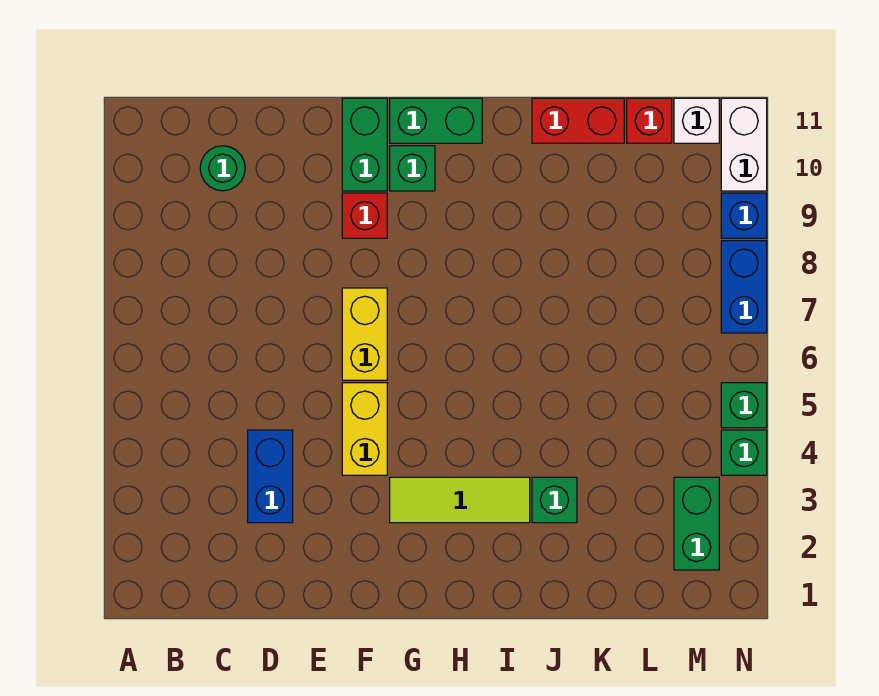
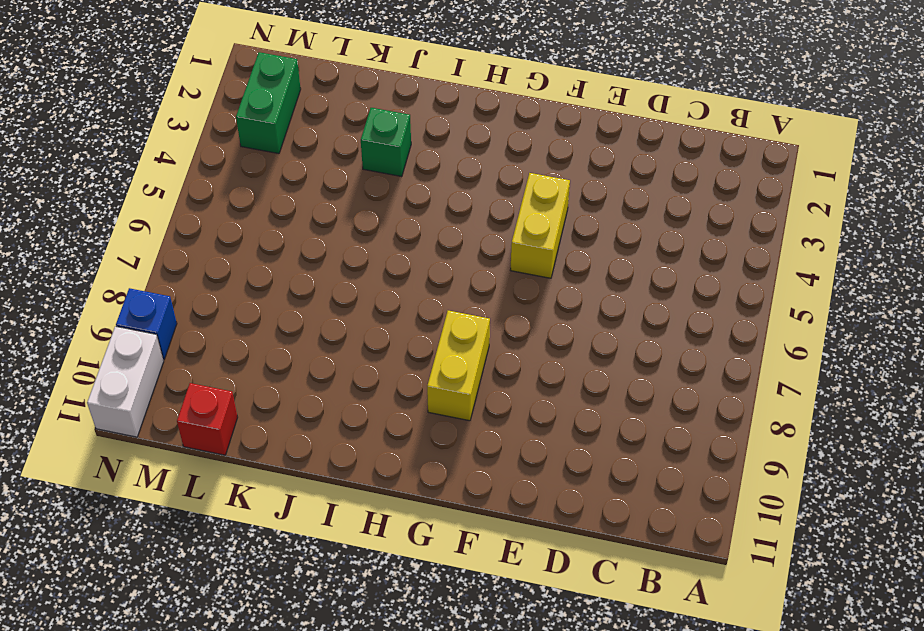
yellow 1x2 brick [427,311,490,421] -> yellow 1x2 brick moved to [342,288,387,380]
none -> green 1x1 round brick [200,146,245,191]
none -> blue 1x2 brick [248,430,293,523]
none -> red 1x1 brick [342,193,387,238]

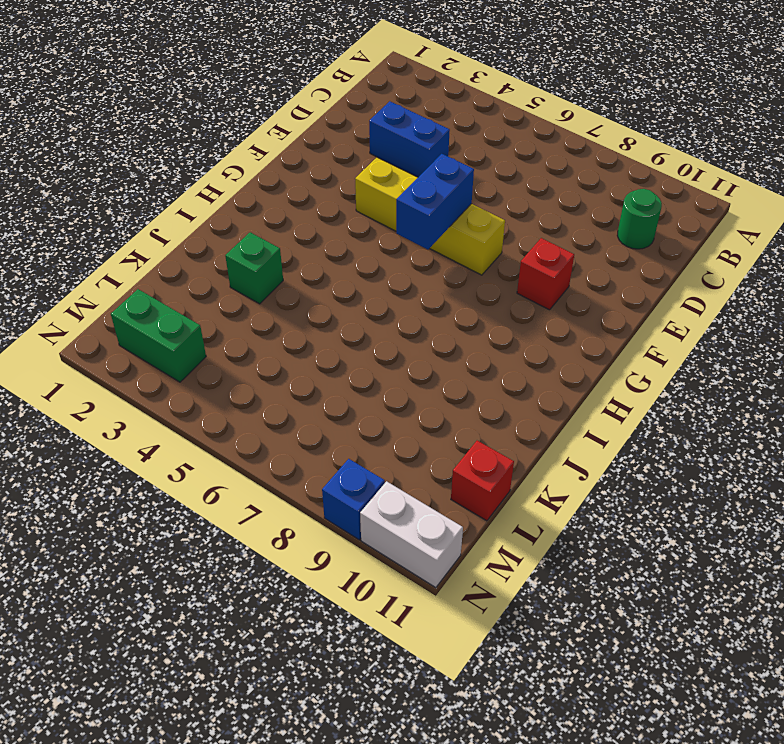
blue 1x2 brick [396,154,474,250] -> blue 1x2 brick turned to [721,241,767,333]
none -> green 1x2 brick [342,98,387,191]
none -> lime 1x3 tile [390,477,530,523]
none -> green 1x1 brick [390,146,435,191]

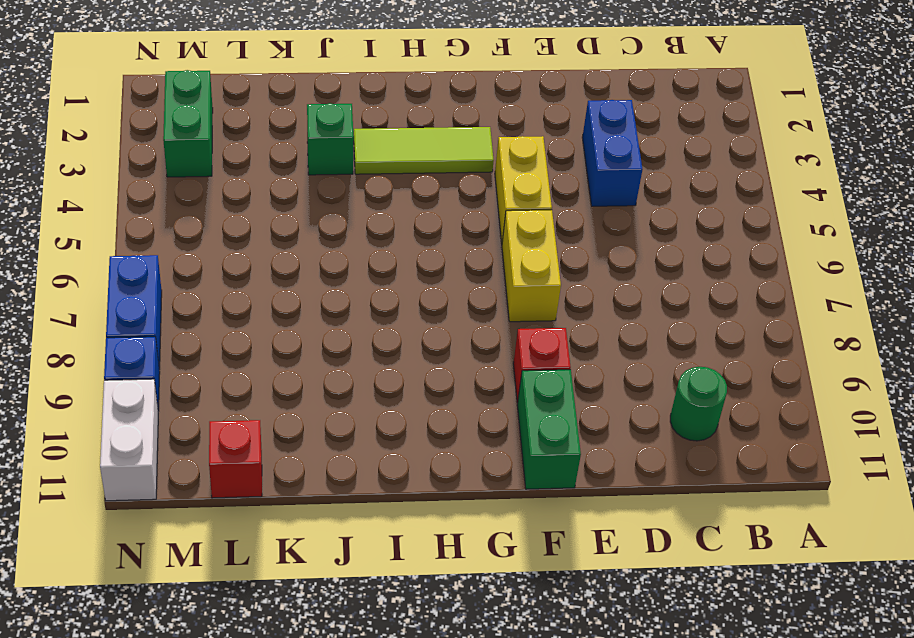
none -> green 1x1 brick [390,146,435,191]
none -> green 1x2 brick [390,98,482,143]
none -> red 1x2 brick [532,98,624,143]

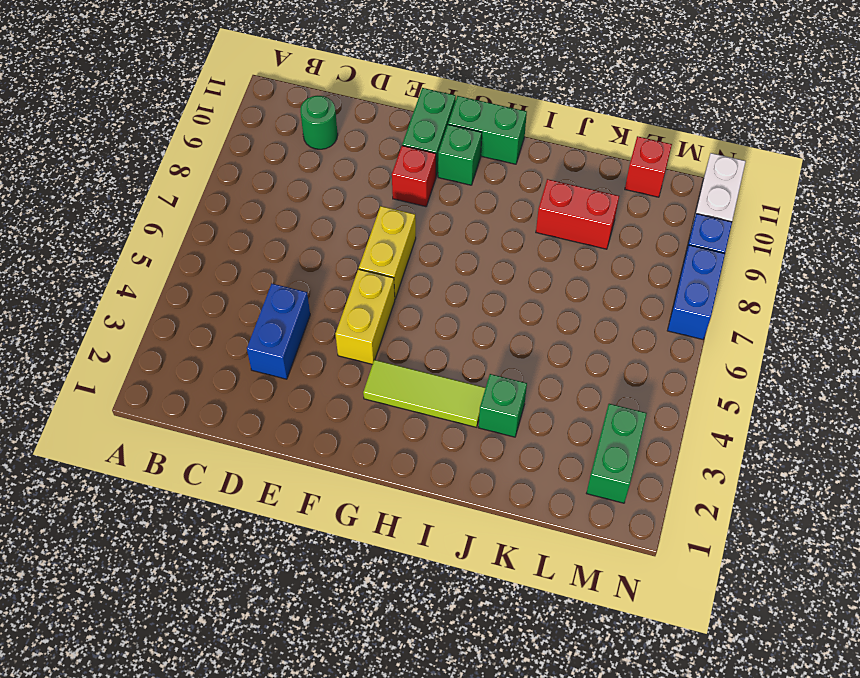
red 1x2 brick [536,179,619,249] -> red 1x2 brick moved to [532,98,624,143]
none -> white 1x1 brick [674,98,719,143]
none -> green 1x1 brick [721,430,767,475]
none -> green 1x1 brick [721,383,767,428]

